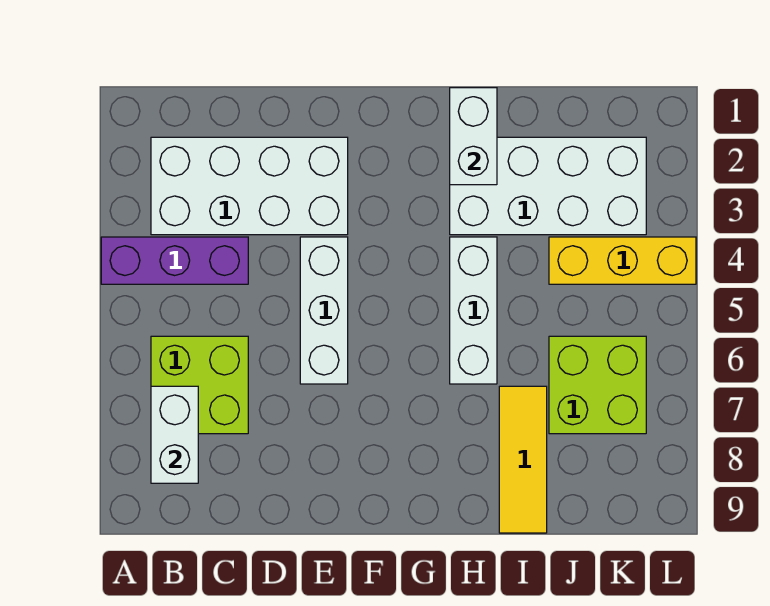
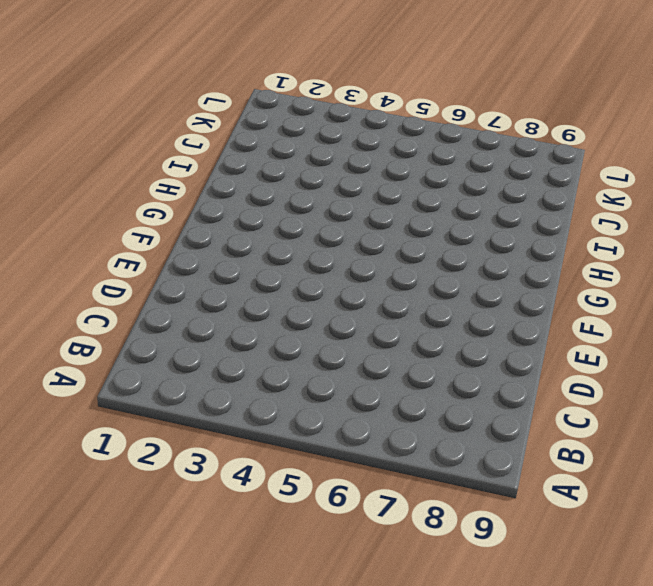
none -> purple 1x3 brick [101,237,248,284]
none -> white 2x4 brick [151,137,348,235]

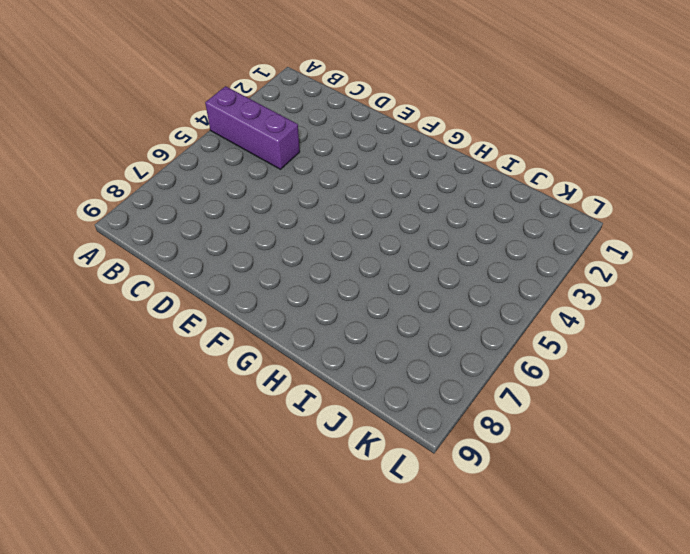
none -> white 2x4 brick [151,137,348,235]
none -> lime 2x2 brick [151,336,248,434]

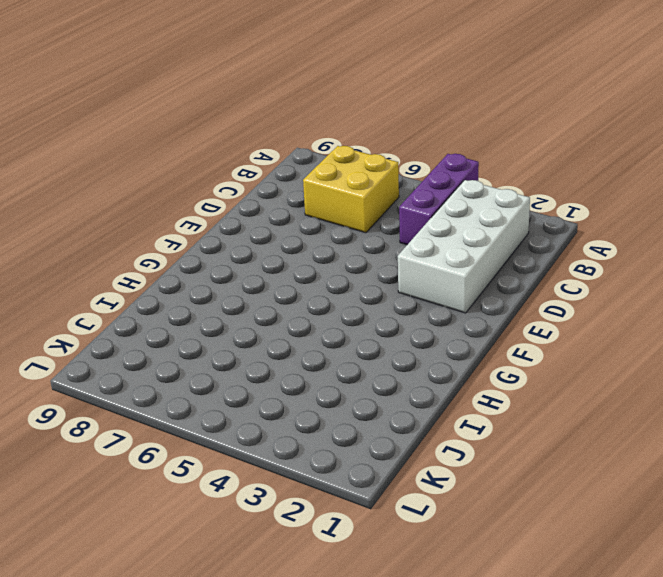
yellow 2x2 brick [303,146,399,233] -> lime 2x2 brick [151,336,248,434]
none -> white 1x3 brick [300,237,348,384]
none -> white 2x4 brick [450,137,646,235]

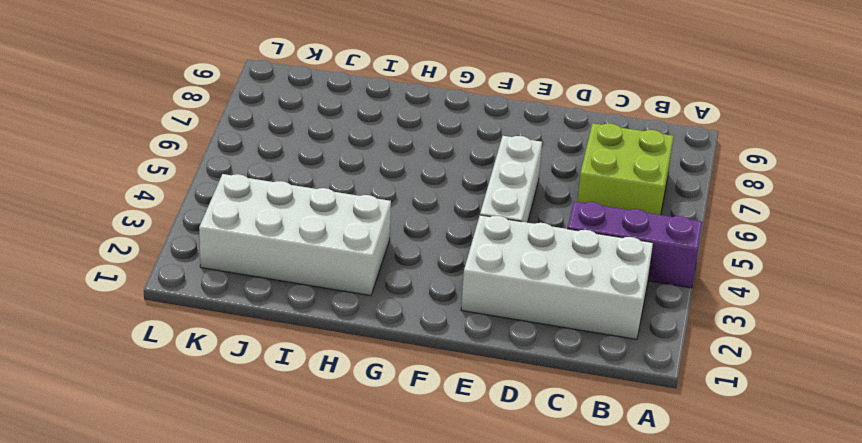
none -> white 1x3 brick [450,237,497,384]
none -> yellow 1x3 tile [499,386,547,533]

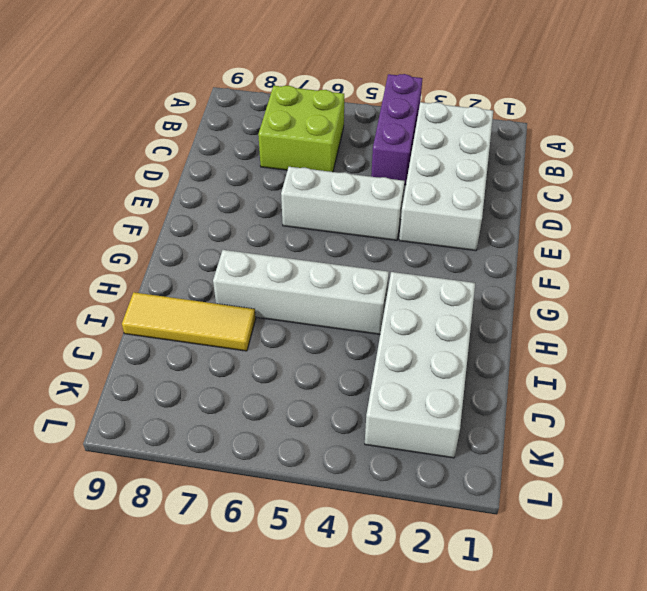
white 1x4 brick [213,250,389,334] -> white 1x3 brick [450,237,497,384]
none -> yellow 1x3 brick [549,237,696,284]
none -> lime 2x2 brick [549,336,646,434]

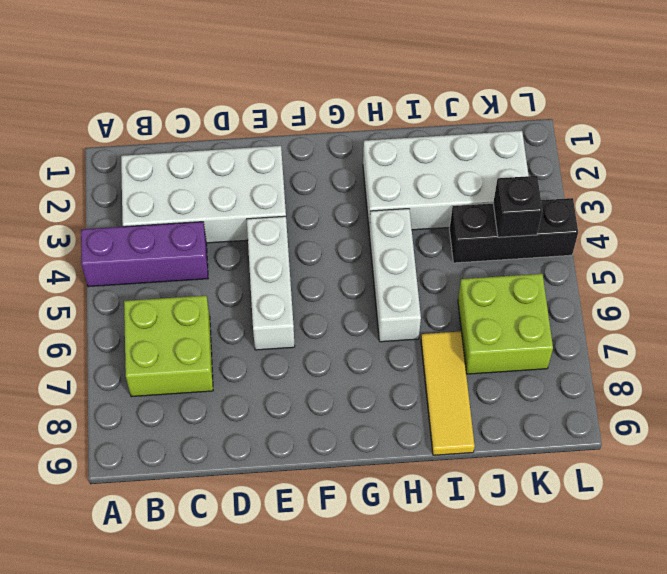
black 1x3 brick [449,198,578,263] -> yellow 1x3 brick [549,237,696,284]
black 1x1 brick [493,176,542,237] -> none
none -> white 1x2 brick [151,386,198,483]
none -> white 1x2 brick [450,88,497,185]

